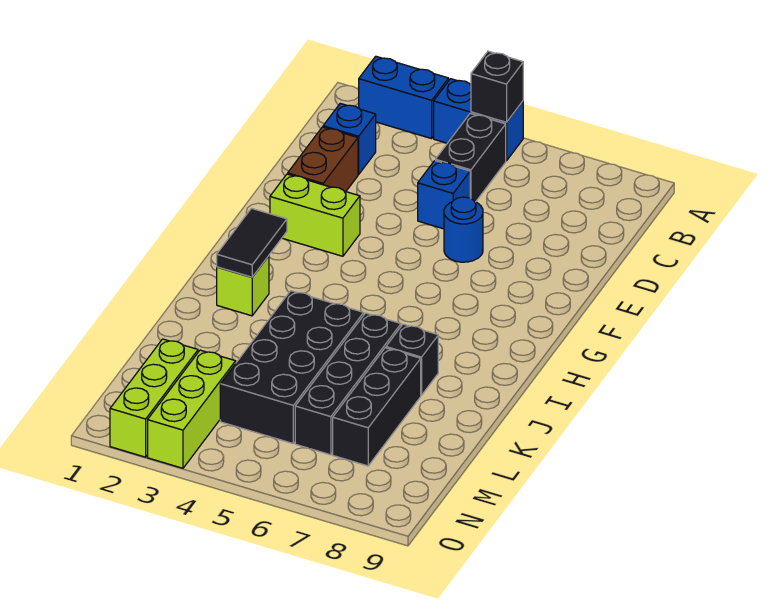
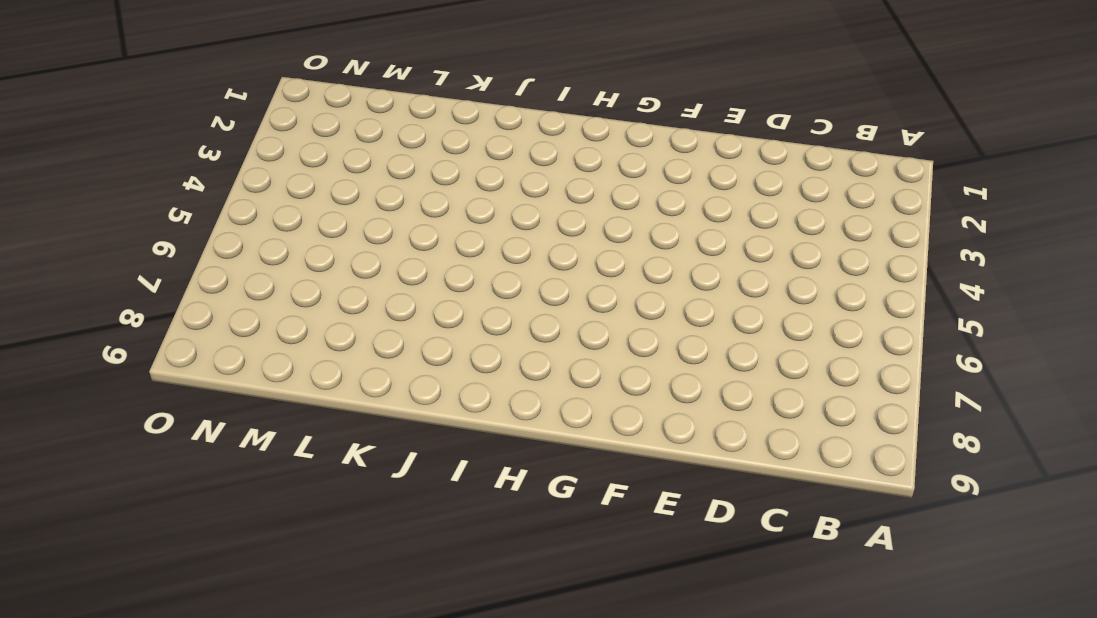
none -> blue 1x2 brick [359,56,449,139]
none -> blue 1x2 brick [434,79,523,161]
none -> black 1x2 brick [435,113,506,202]

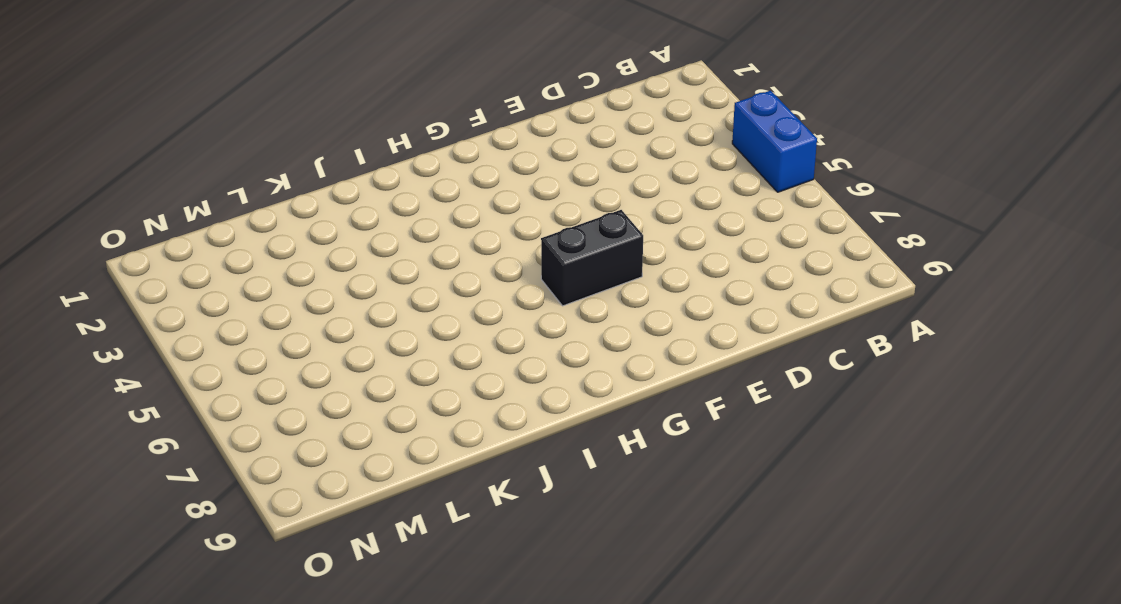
black 1x2 brick [541,210,643,306] -> black 1x2 brick moved to [435,113,506,202]
none -> blue 1x2 brick [359,56,449,139]
none -> blue 1x1 brick [323,103,376,174]
none -> brown 1x2 brick [288,127,358,192]

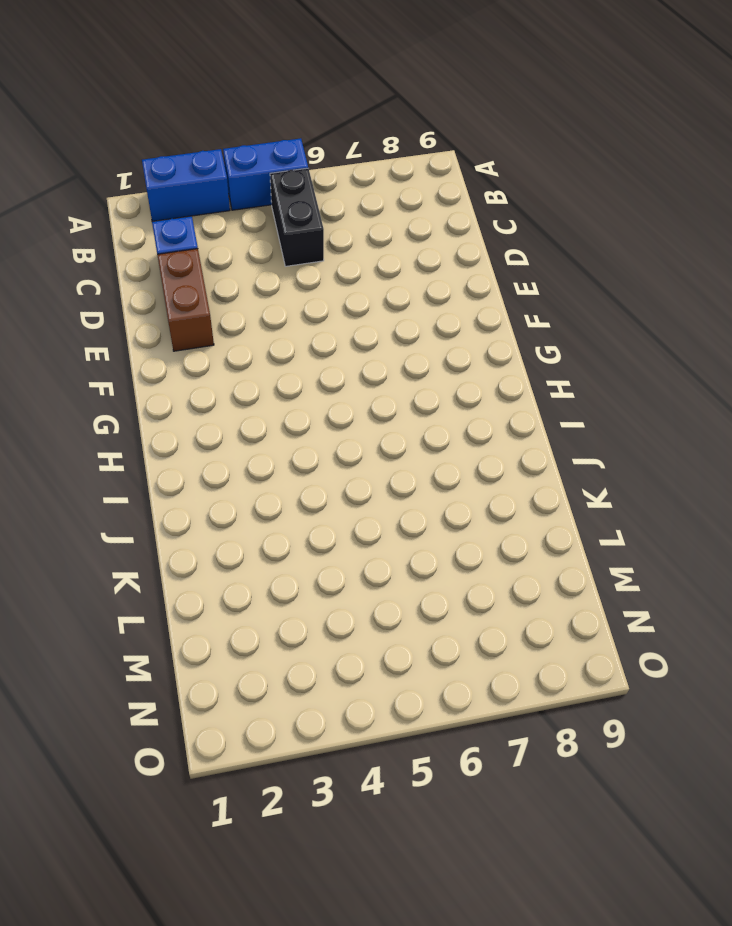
none -> blue 1x1 brick [418,161,470,229]
none -> blue 1x1 round brick [444,197,483,262]
none -> lime 1x2 brick [270,174,360,256]

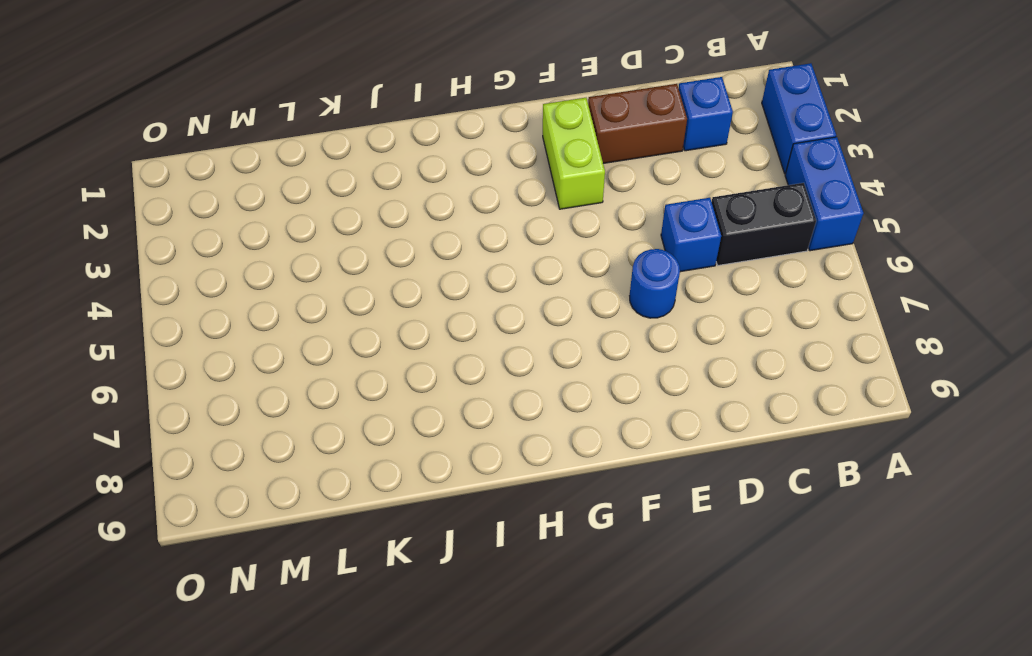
none -> lime 1x1 brick [217,256,269,316]
none -> black 2x4 brick [220,291,364,443]
none -> black 1x4 brick [295,313,401,455]

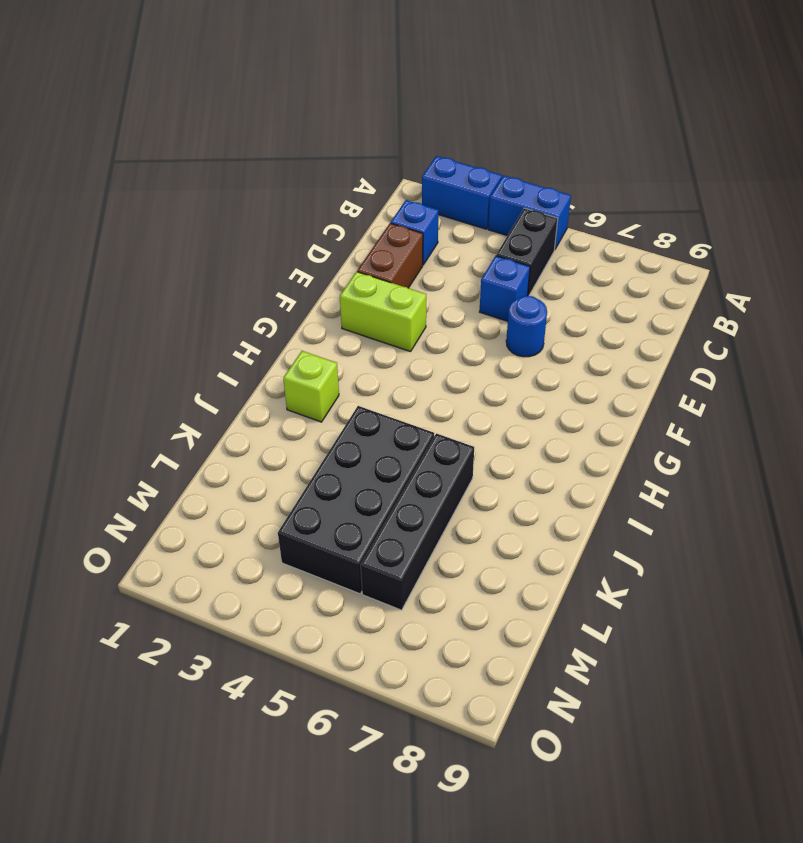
none -> black 1x1 brick [386,324,438,395]
none -> black 1x3 brick [333,348,421,466]
none -> lime 1x3 brick [110,339,198,457]

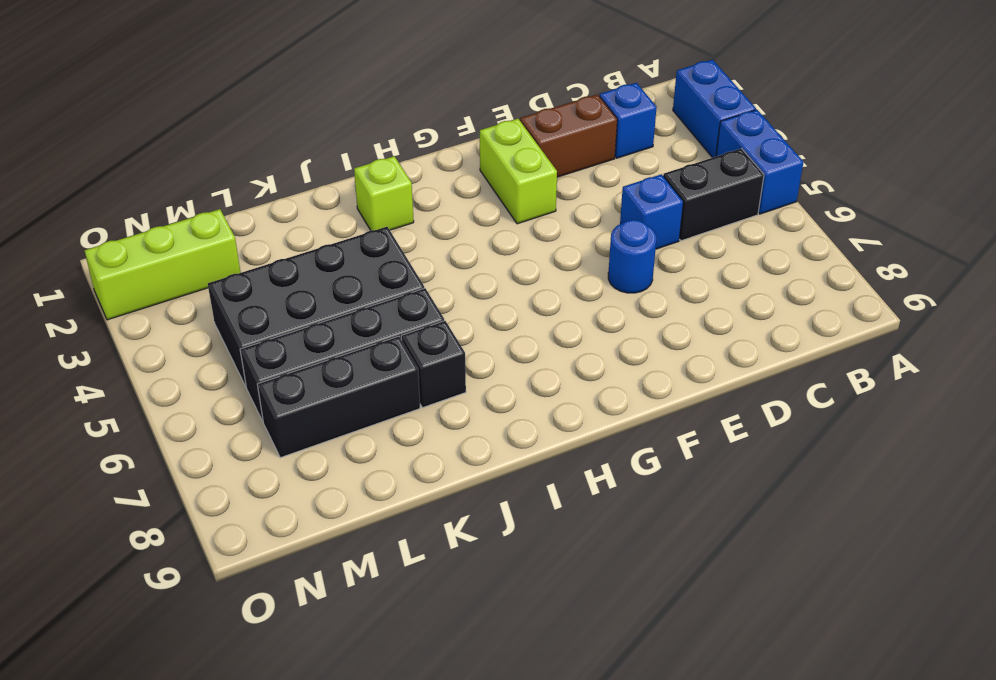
none -> lime 1x3 brick [148,350,236,468]
none -> black 1x1 brick [471,51,523,122]
none -> black 1x2 tile [217,208,287,277]

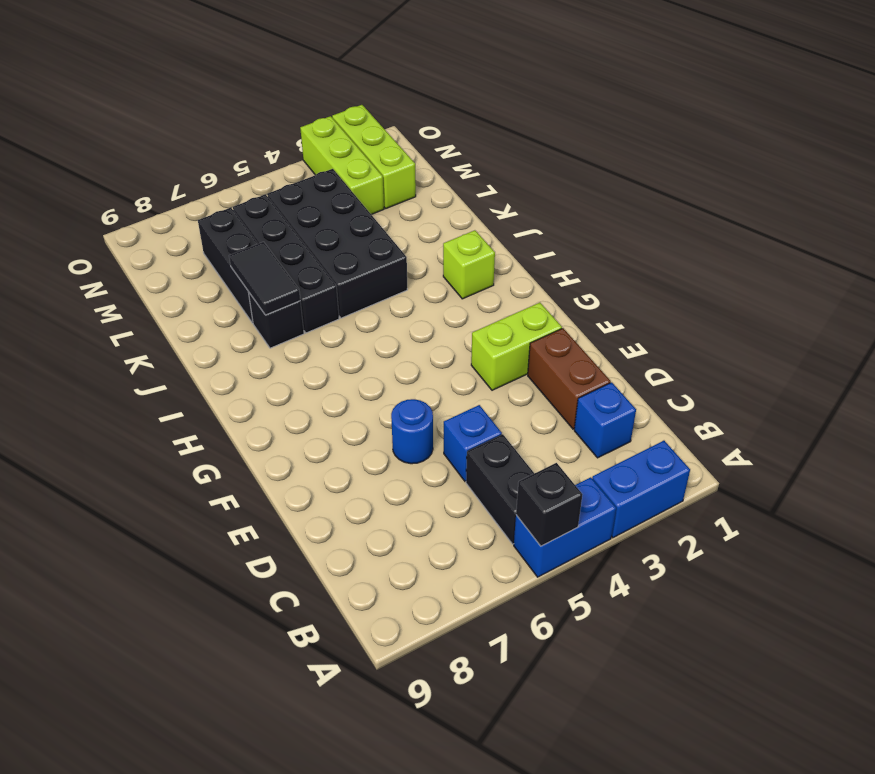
black 1x2 tile [229,242,300,315] -> black 1x2 tile moved to [217,208,287,277]

